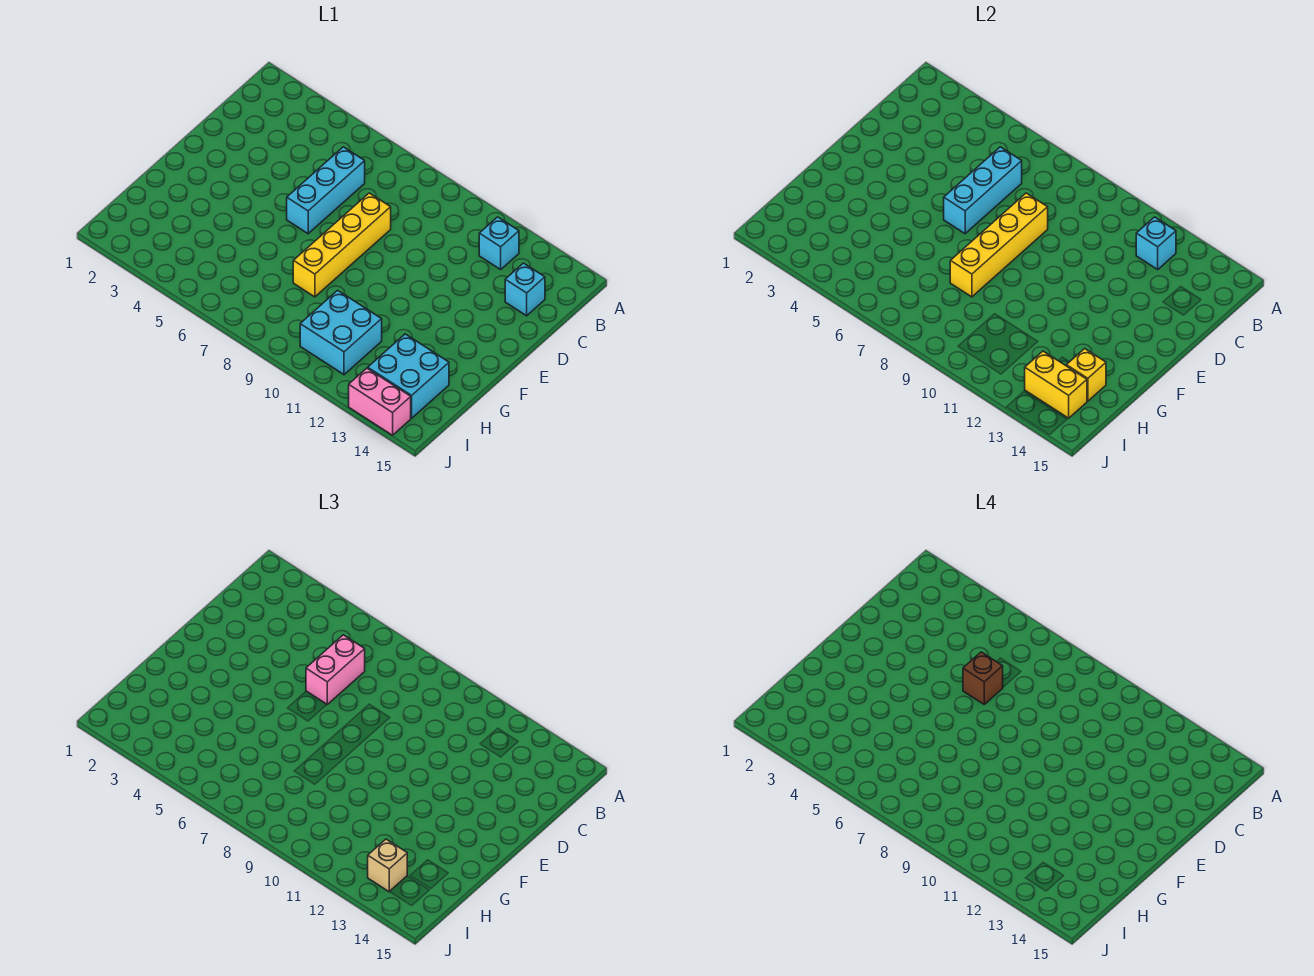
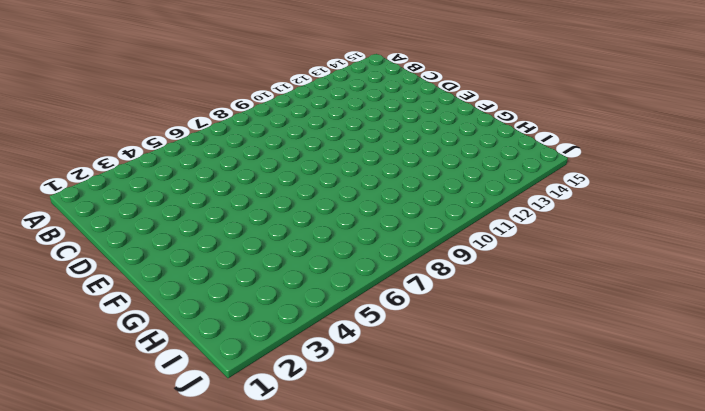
none -> cyan 1x1 brick [479,217,519,269]
none -> cyan 1x3 brick [287,147,365,234]
none -> cyan 1x1 brick [505,263,545,316]

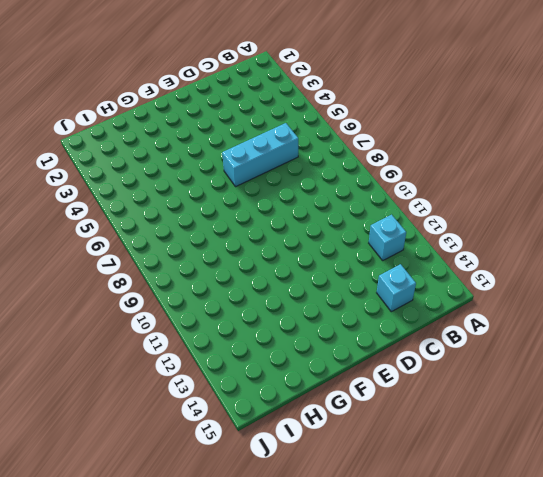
none -> yellow 1x4 brick [293,193,391,297]
none -> cyan 2x2 brick [300,290,382,375]
none -> cyan 2x2 brick [368,334,449,418]

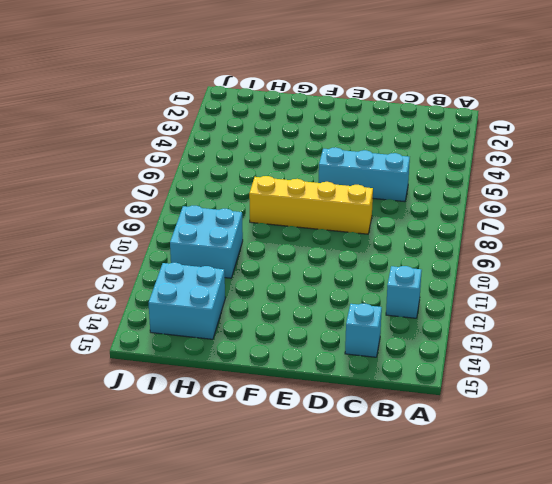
none -> pink 1x2 brick [349,368,411,435]
none -> cyan 1x1 brick [1136,217,1176,269]
none -> cyan 1x3 brick [944,147,1022,234]

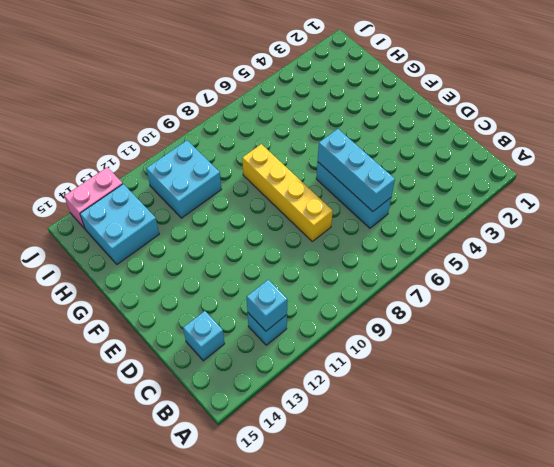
none -> yellow 1x4 brick [950,193,1048,297]
none -> yellow 1x1 brick [1066,349,1106,401]
none -> yellow 1x2 brick [1025,351,1087,418]

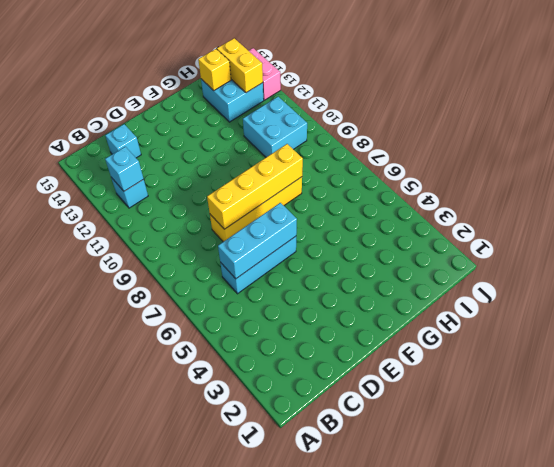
none -> pink 1x2 brick [306,635,365,704]
none -> tan 1x1 brick [368,839,407,892]
none -> brown 1x1 brick [963,652,1003,704]

